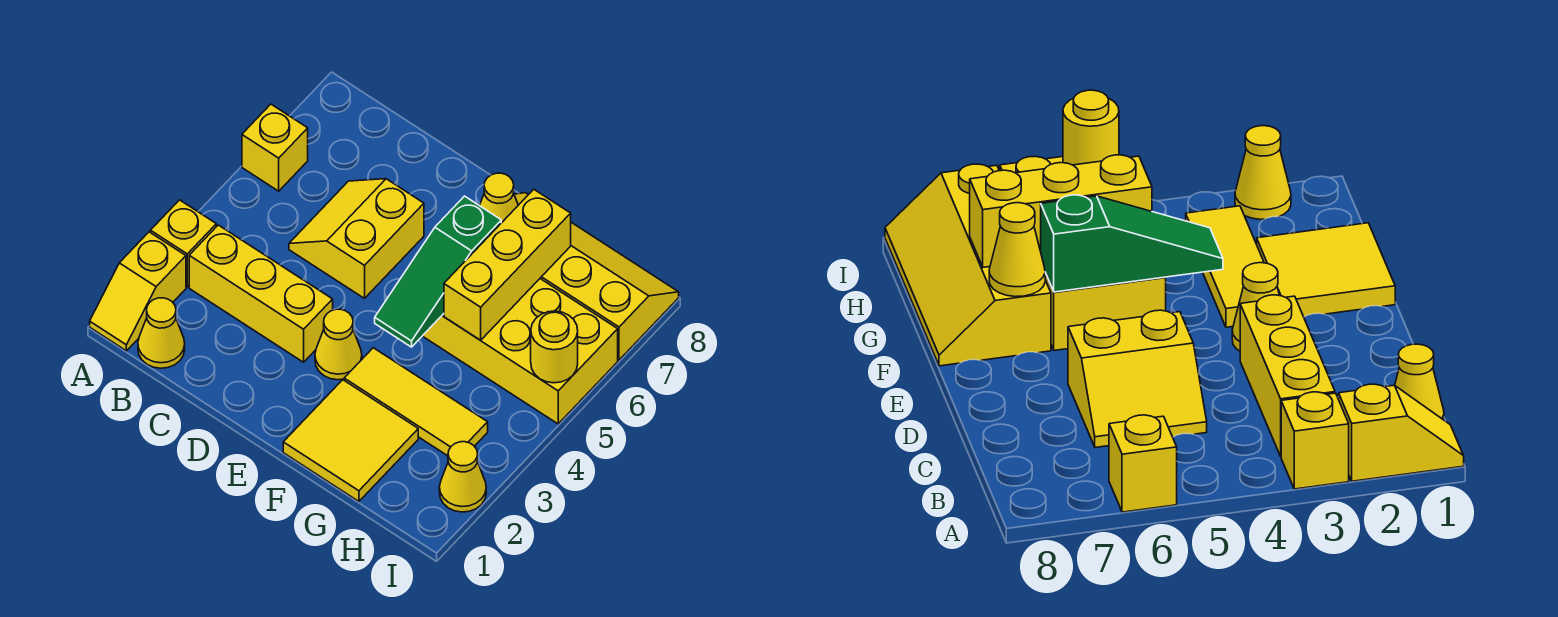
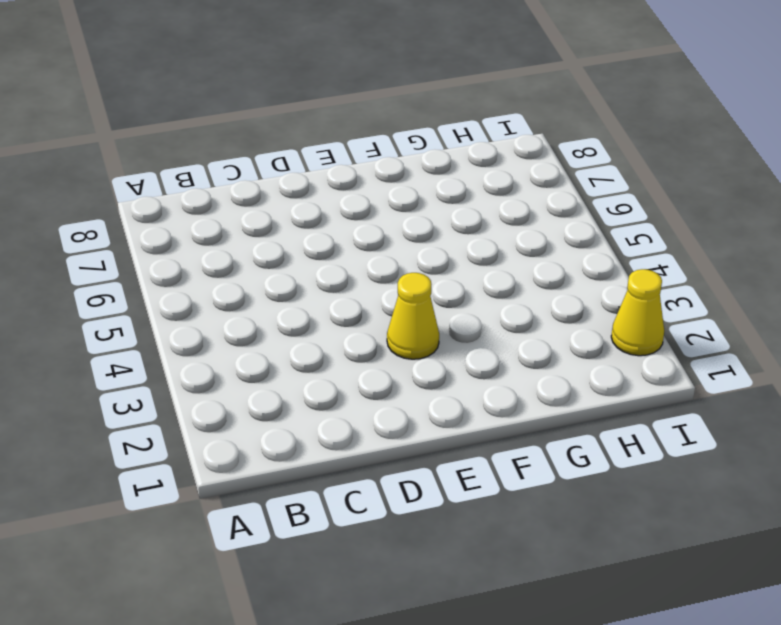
none -> yellow 1x2 slope [90,232,186,351]
none -> yellow 1x1 brick [151,200,216,287]
none -> yellow 1x1 brick [242,104,308,191]

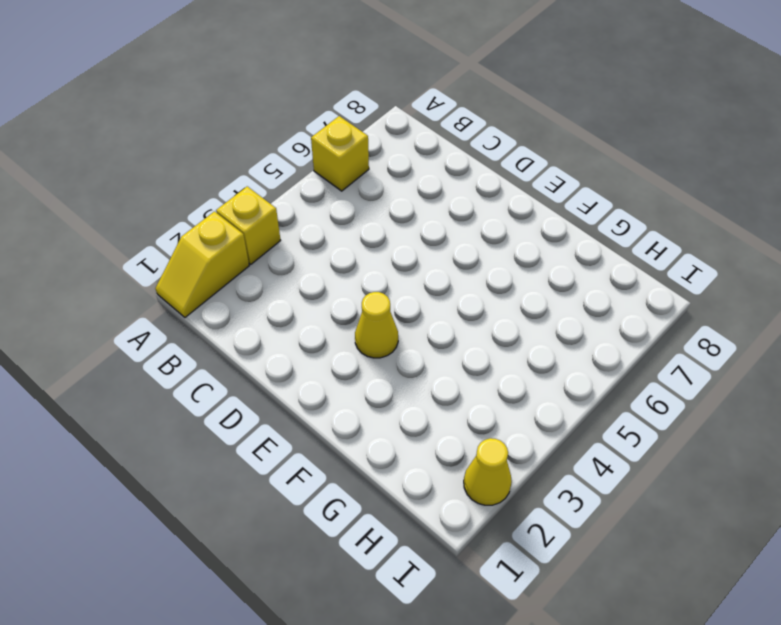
none -> yellow 1x1 cone [138,298,185,368]
none -> yellow 1x3 brick [189,225,333,362]
none -> yellow 2x2 slope [289,179,424,298]

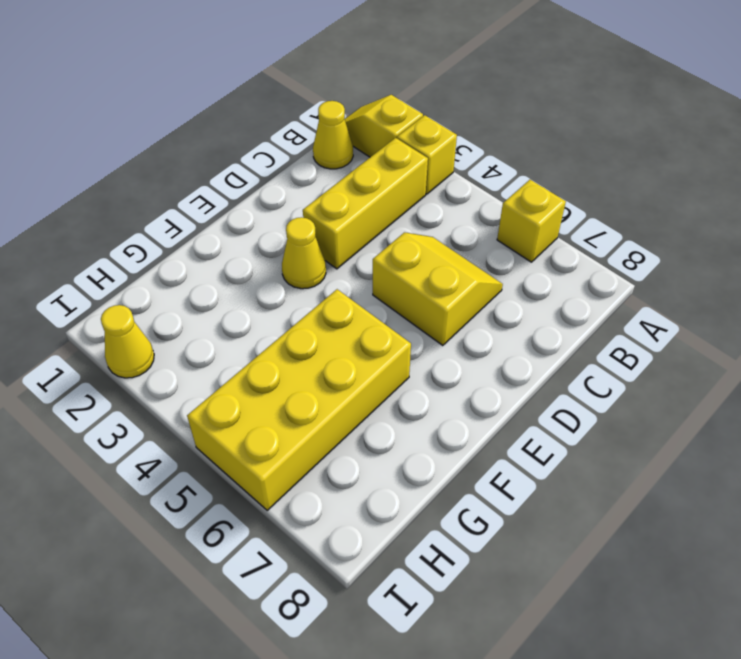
none -> yellow 2x2 tile [283,380,418,501]
none -> yellow 1x3 tile [344,348,488,456]
none -> yellow 2x4 slope [514,193,679,360]

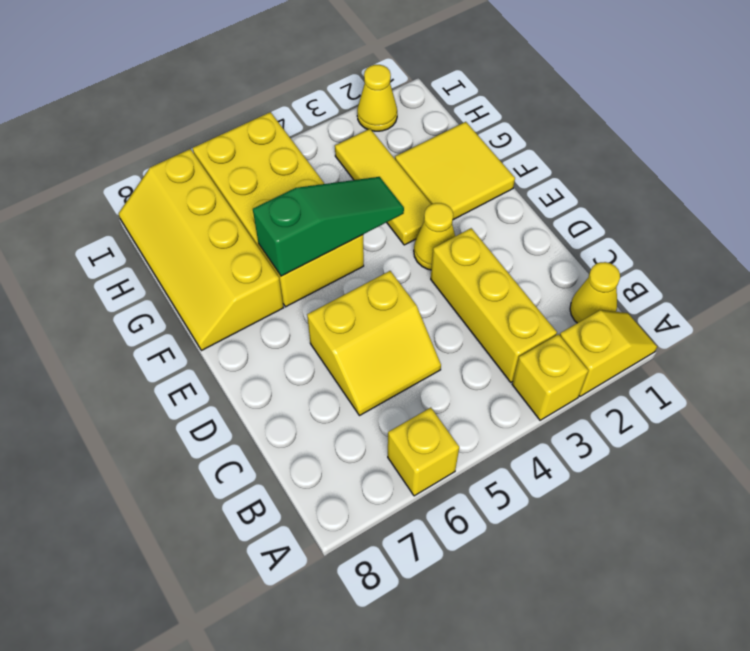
none -> yellow 1x1 cone [479,173,518,223]
none -> yellow 1x3 brick [444,189,571,340]
none -> yellow 1x1 round brick [531,311,578,383]

